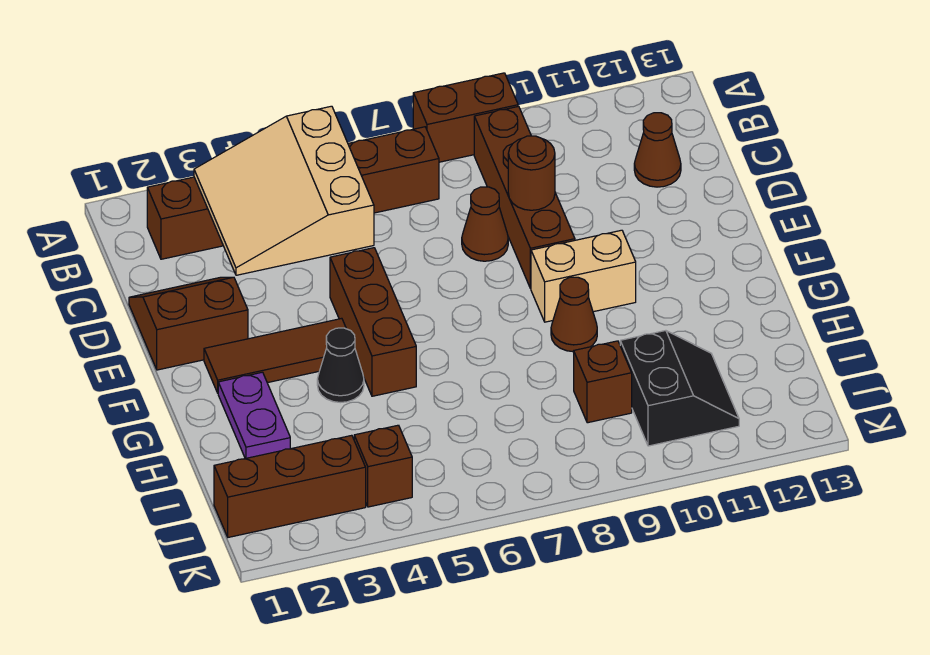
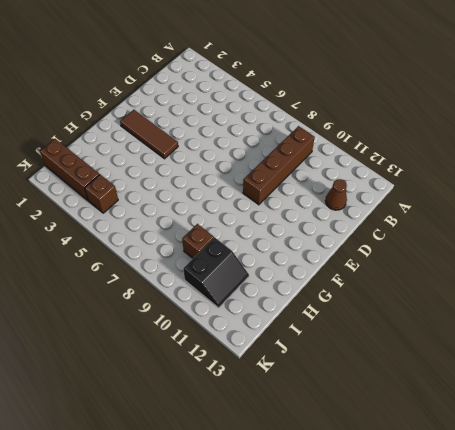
none -> brown 1x2 brick [413,73,518,162]
none -> brown 1x6 brick [147,127,439,259]
none -> brown 2x2 slope [129,277,248,370]

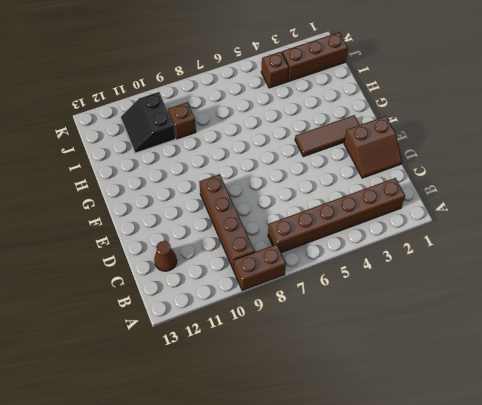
none -> brown 1x1 cone [462,187,508,261]
none -> brown 1x3 brick [330,248,416,396]
none -> tan 1x2 brick [531,230,636,322]

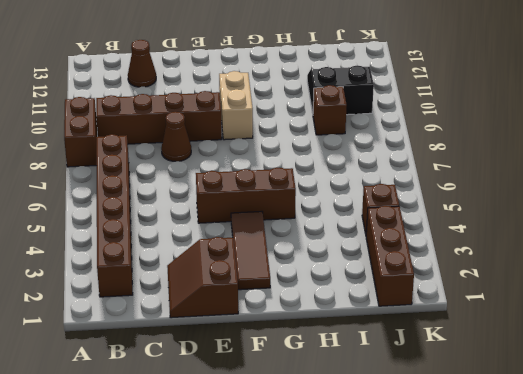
none -> purple 1x2 plate [218,372,290,459]
none -> black 1x1 cone [317,328,364,403]
none -> brown 1x1 cone [551,277,597,352]

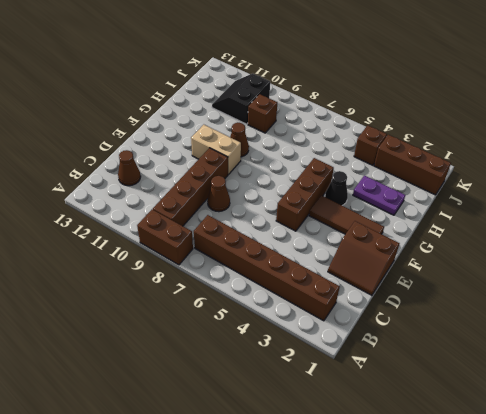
purple 1x2 plate [353,176,405,215] -> purple 1x2 plate turned to [218,372,290,459]
none -> tan 3x3 slope [194,106,374,275]
none -> brown 1x1 round brick [508,136,555,210]

